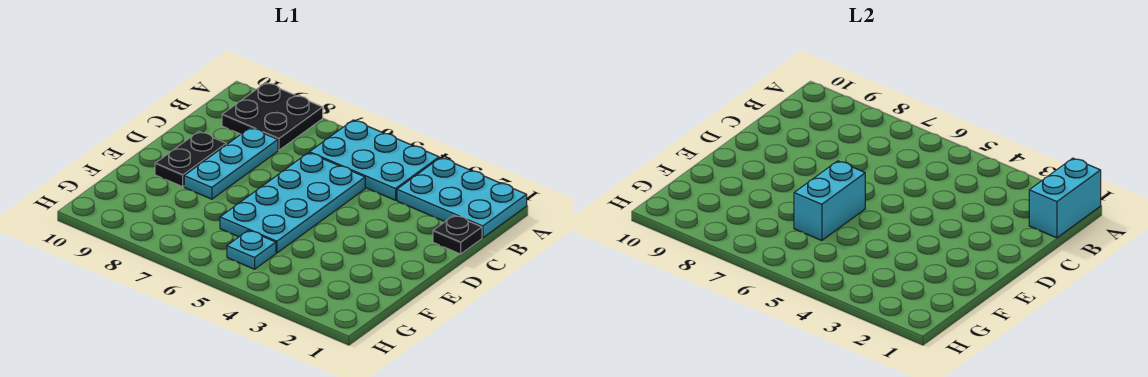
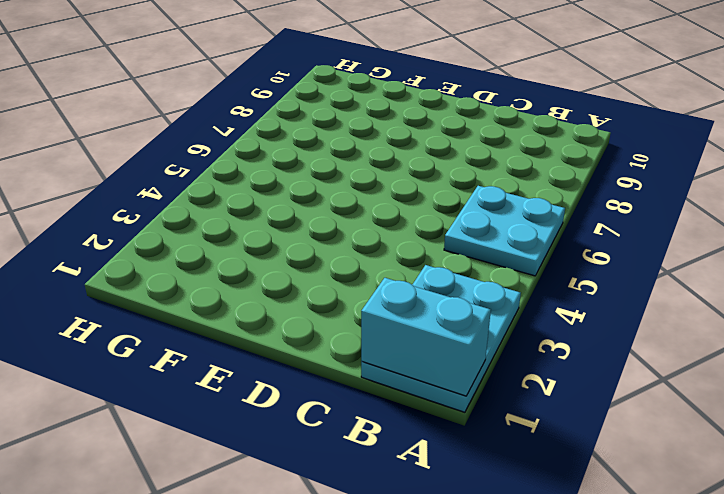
cyan 2x2 plate [444,186,565,276] -> cyan 2x3 plate [310,120,439,200]
none -> black 2x2 plate [222,83,323,150]
none -> black 1x1 plate [433,215,482,254]

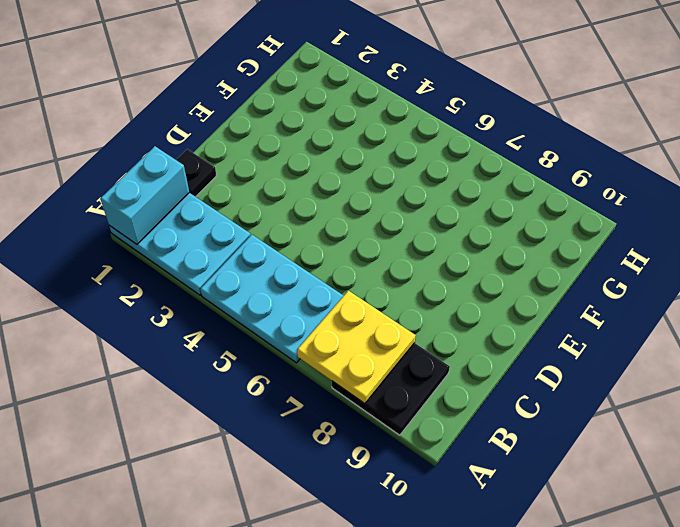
yellow 2x2 plate [297,291,416,404] -> none
none -> cyan 2x4 plate [220,153,365,253]
none -> cyan 1x3 plate [184,128,278,199]

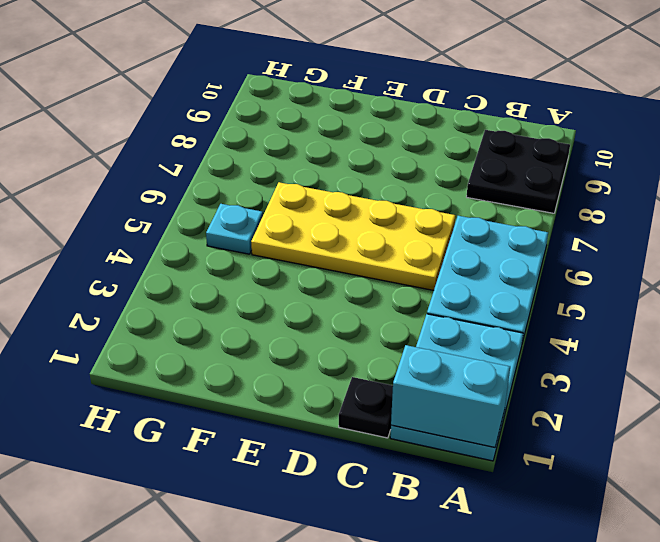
yellow 2x4 plate [251,182,455,290] -> cyan 2x4 plate [220,153,365,253]
none -> cyan 1x3 plate [184,128,278,199]
none -> black 1x2 plate [155,132,226,187]

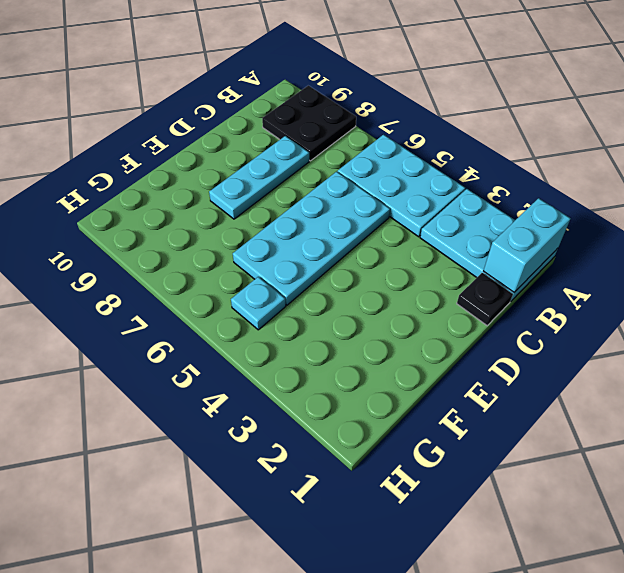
none -> black 1x2 plate [155,132,226,187]
none -> cyan 1x2 brick [794,161,865,241]

